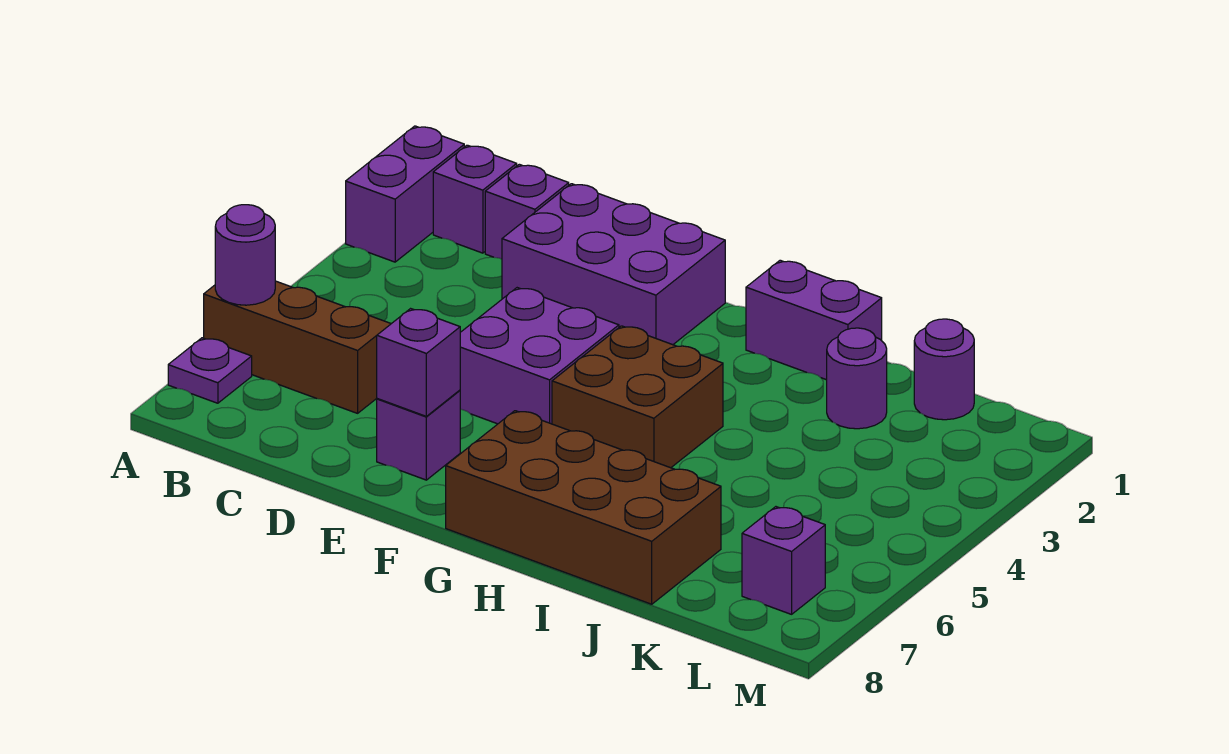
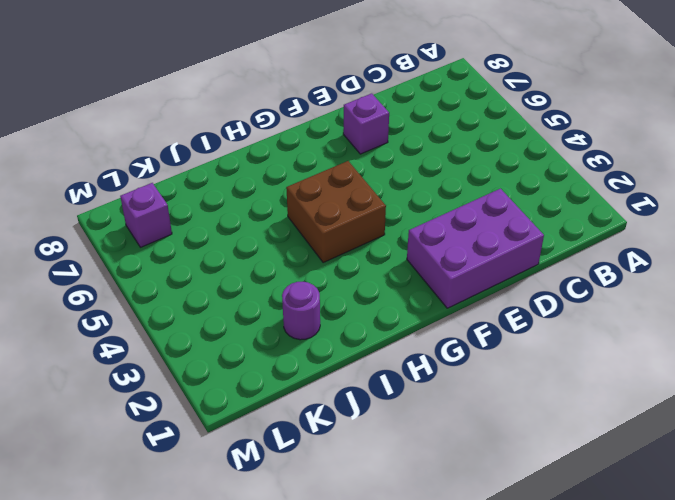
none -> purple 1x2 brick [346,126,464,262]
none -> brown 1x3 brick [204,281,391,413]
none -> purple 1x1 plate [168,338,252,403]

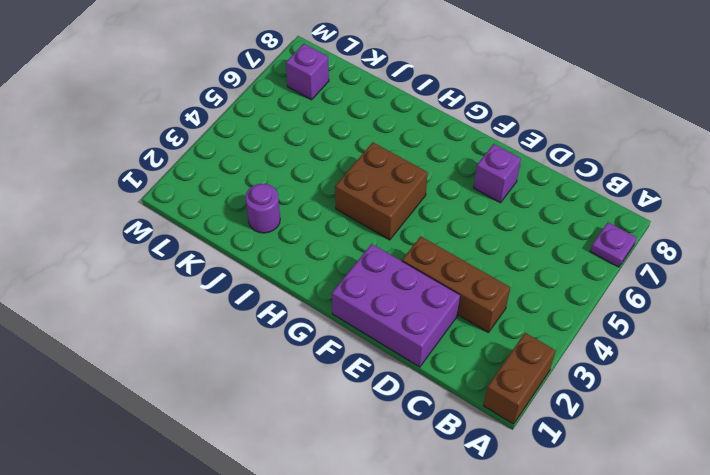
brown 1x2 brick [483,333,556,424] -> purple 1x2 brick [346,126,464,262]
brown 1x3 brick [402,236,510,333] -> brown 1x3 brick moved to [204,281,391,413]
none -> purple 1x1 brick [433,145,517,253]
none -> purple 1x1 brick [485,164,569,259]
none -> purple 2x2 brick [460,288,619,424]

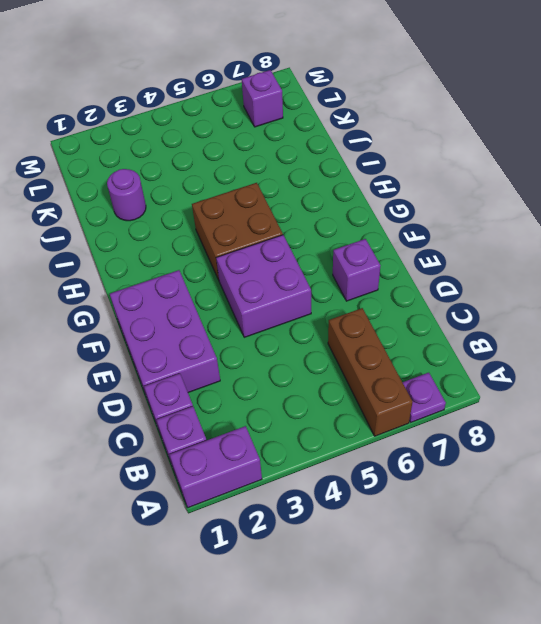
none -> brown 2x4 brick [446,411,721,604]
none -> purple 1x2 brick [746,260,882,380]
none -> purple 1x1 round brick [914,319,974,420]

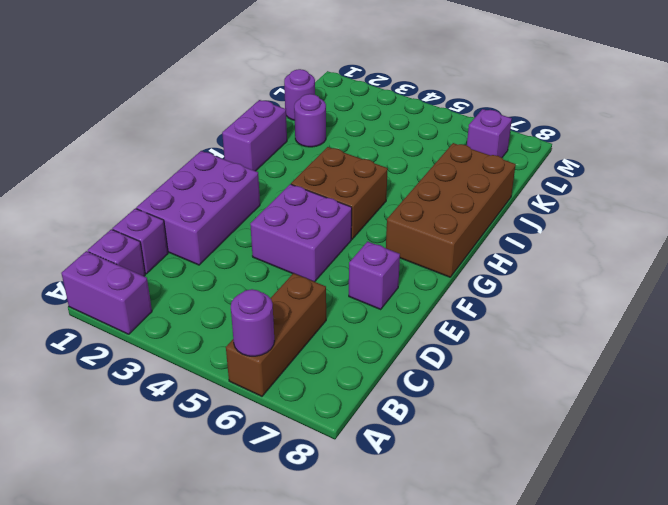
none -> purple 1x1 plate [168,338,252,403]
none -> purple 1x1 brick [377,309,460,416]

